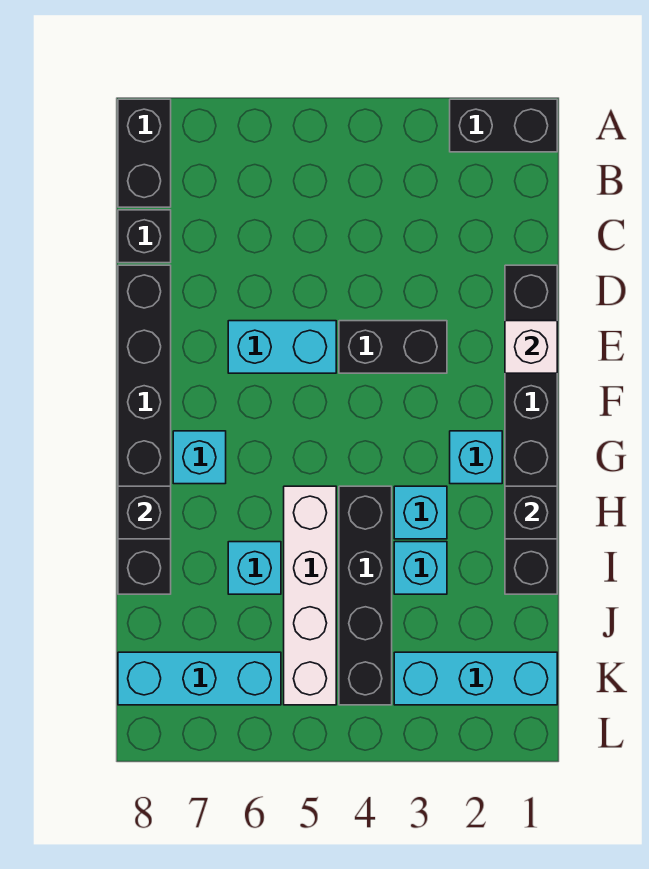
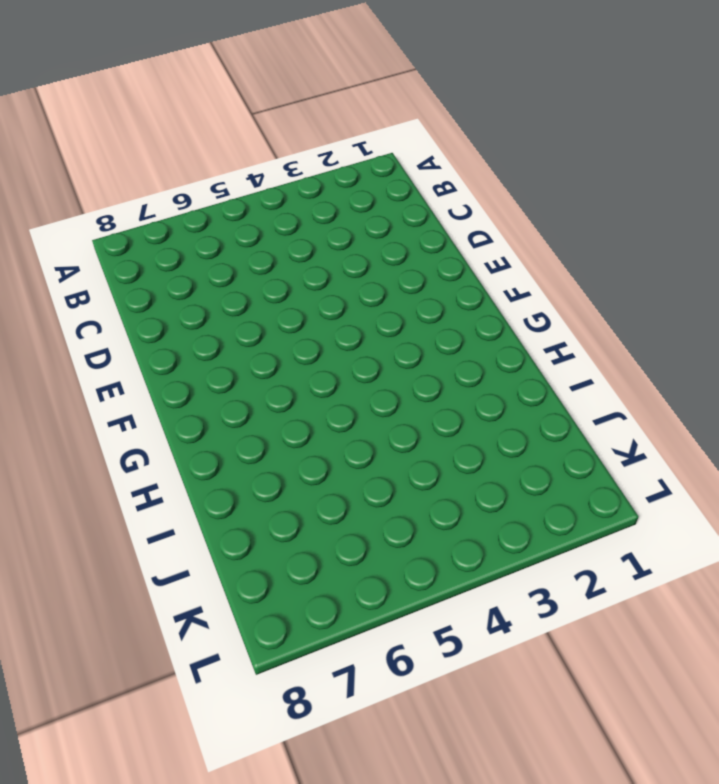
none -> black 1x2 brick [450,99,557,152]
none -> black 1x2 brick [118,99,171,207]
none -> black 1x1 brick [118,210,171,263]

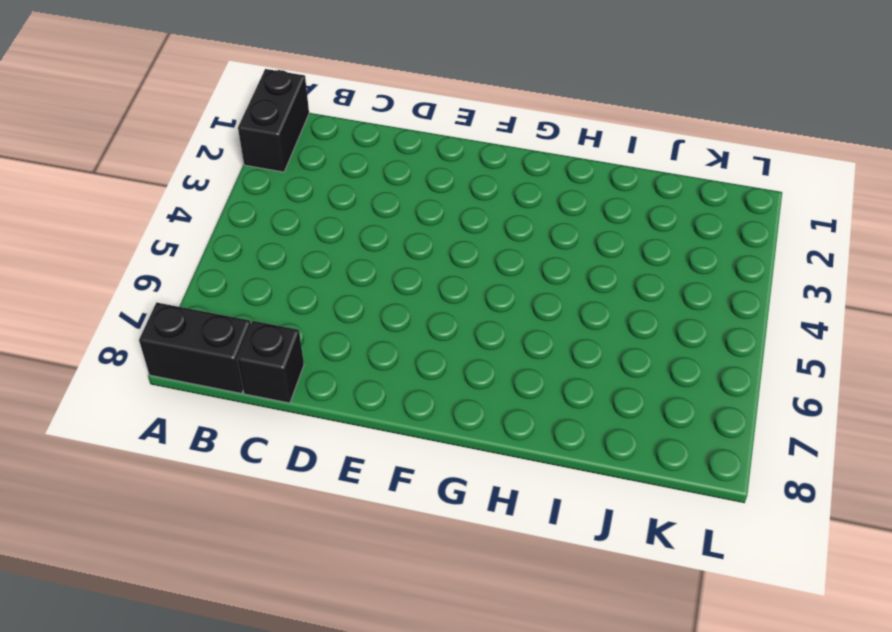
none -> black 1x6 brick [505,265,557,594]
none -> black 1x6 brick [118,265,171,594]
none -> black 1x2 brick [339,321,447,373]

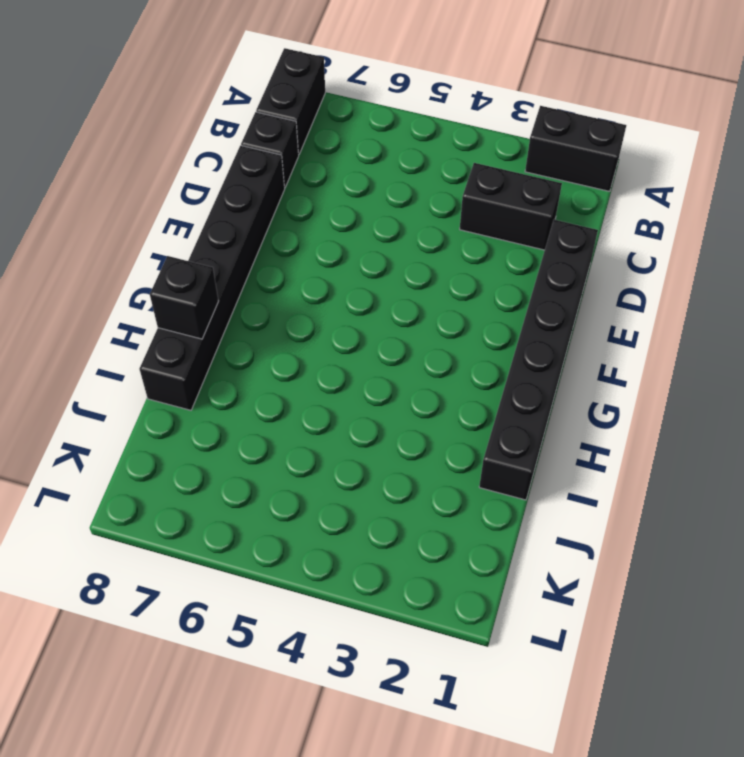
black 1x2 brick [460,163,562,250] -> black 1x2 brick moved to [339,321,447,373]
none -> cyan 1x2 brick [228,321,336,373]
none -> cyan 1x1 brick [450,431,502,484]
none -> cyan 1x1 brick [173,431,226,484]

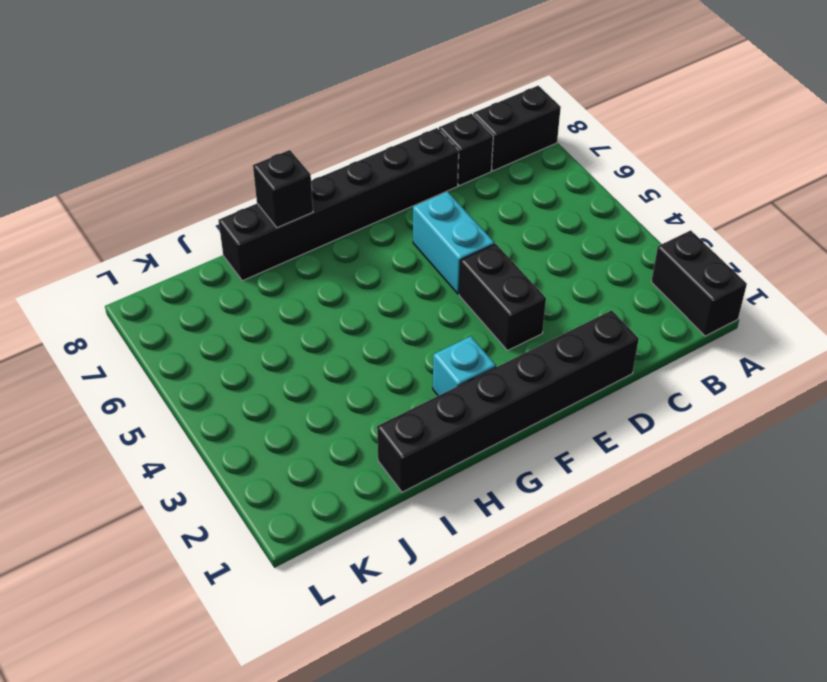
none -> cyan 1x1 brick [173,431,226,484]
none -> cyan 1x1 brick [394,486,447,539]
none -> black 1x4 brick [339,486,392,705]

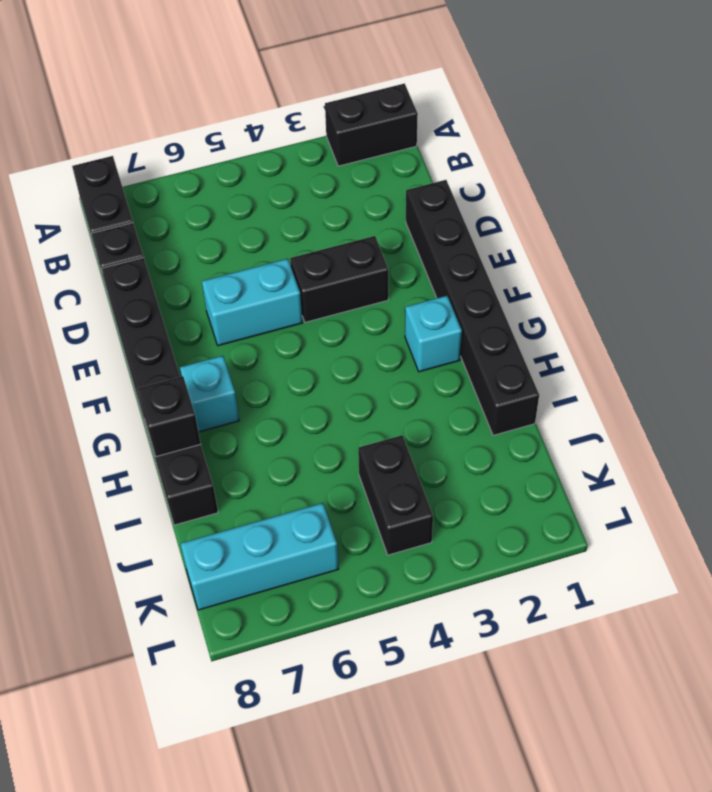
black 1x2 brick [358,435,433,555] -> black 1x4 brick [339,486,392,705]
none -> cyan 1x1 brick [394,486,447,539]
none -> white 1x4 brick [284,486,336,705]
none -> cyan 1x1 brick [394,542,447,594]

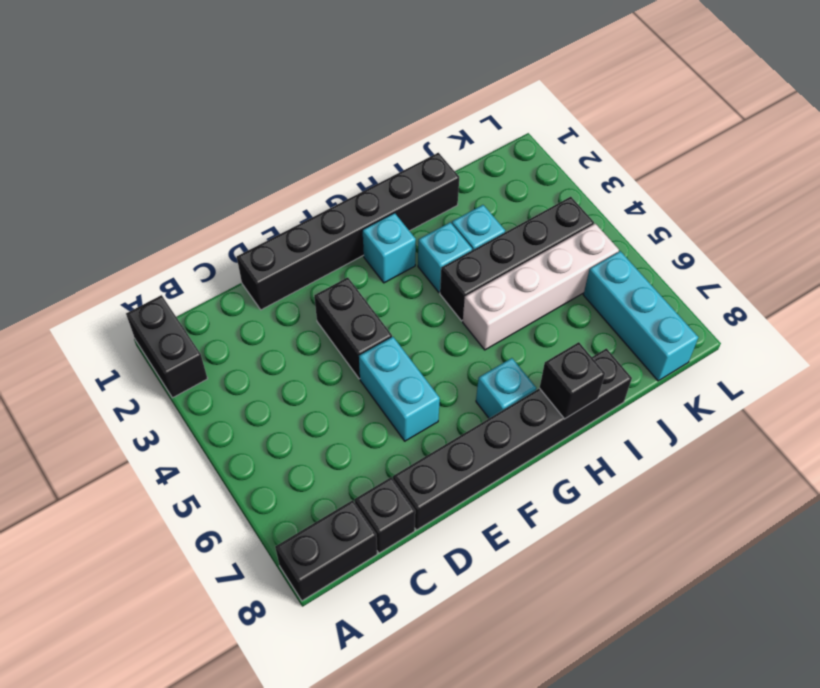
none -> cyan 1x1 brick [228,542,281,594]
none -> cyan 1x3 brick [394,652,557,705]
none -> white 1x1 brick [505,321,557,373]

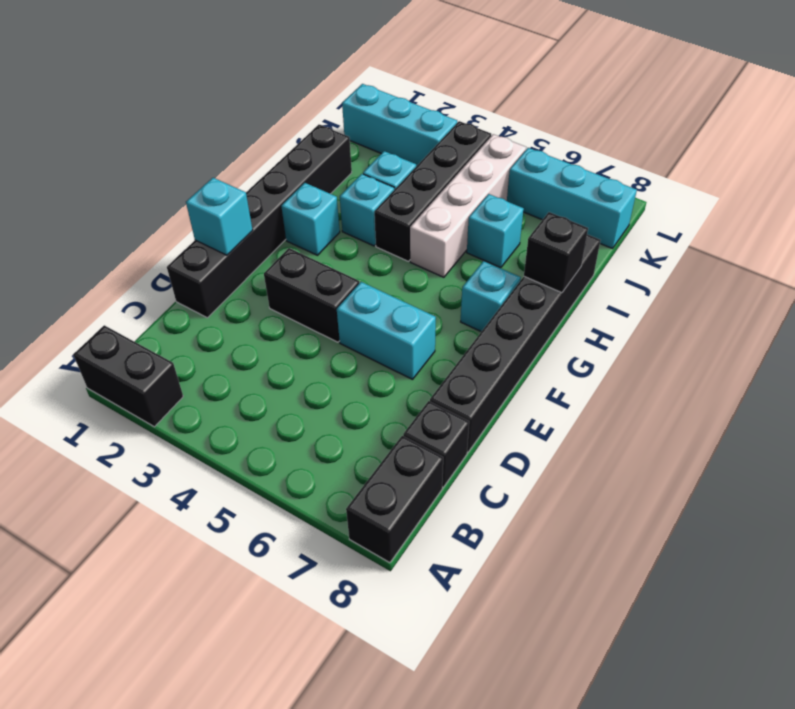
cyan 1x1 brick [186,178,253,255] -> white 1x1 brick [505,321,557,373]
none -> black 1x1 brick [505,486,557,539]

